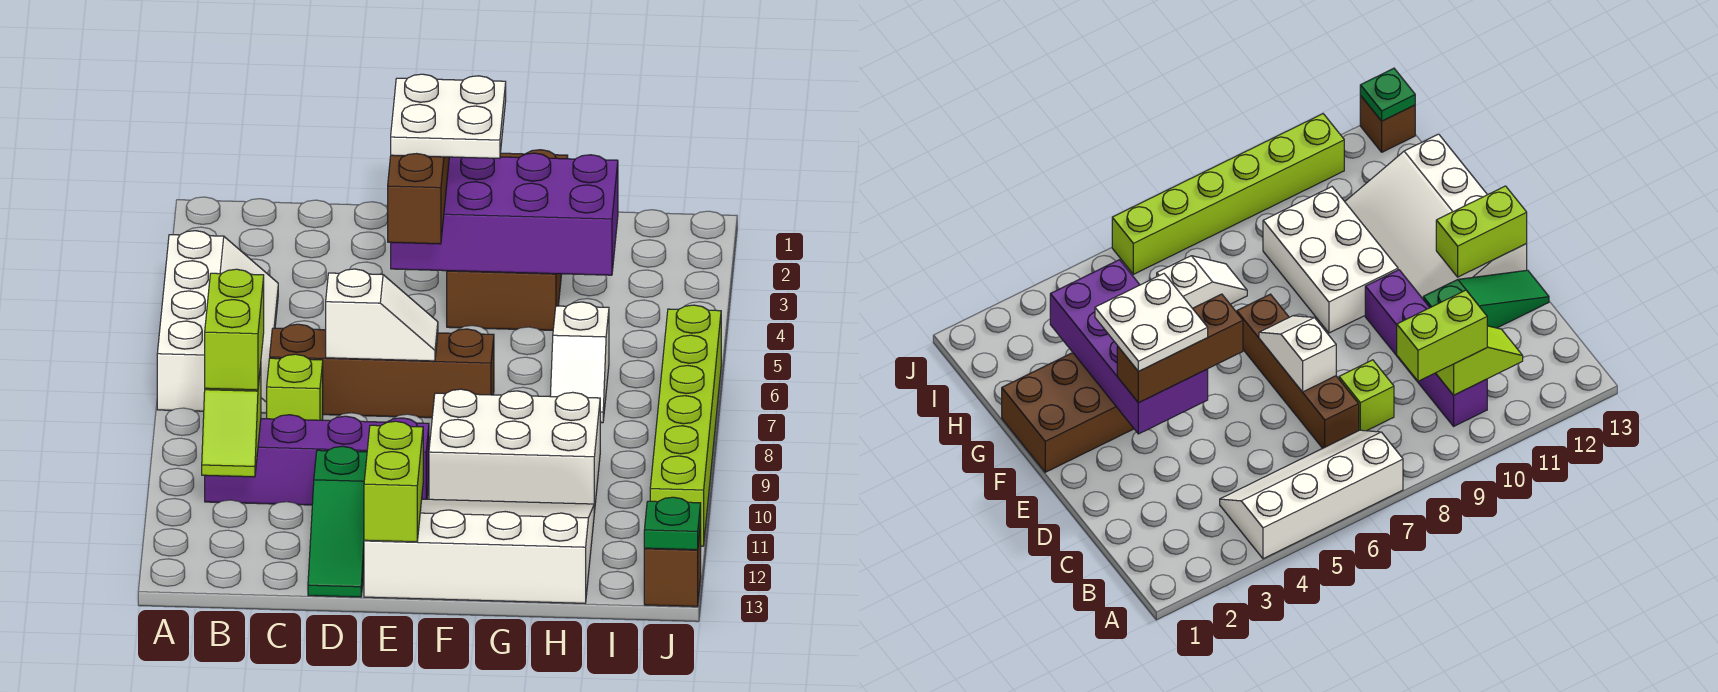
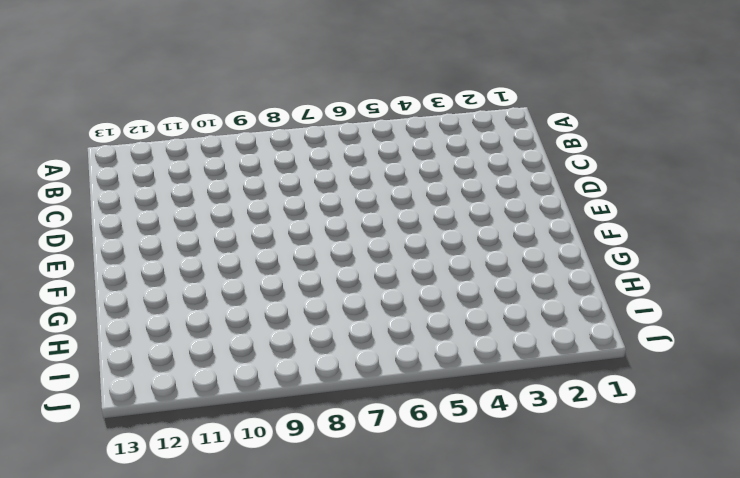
none -> white 2x4 slope [157,231,278,413]
none -> purple 1x4 brick [205,415,429,505]
none -> brown 1x4 brick [270,324,494,418]

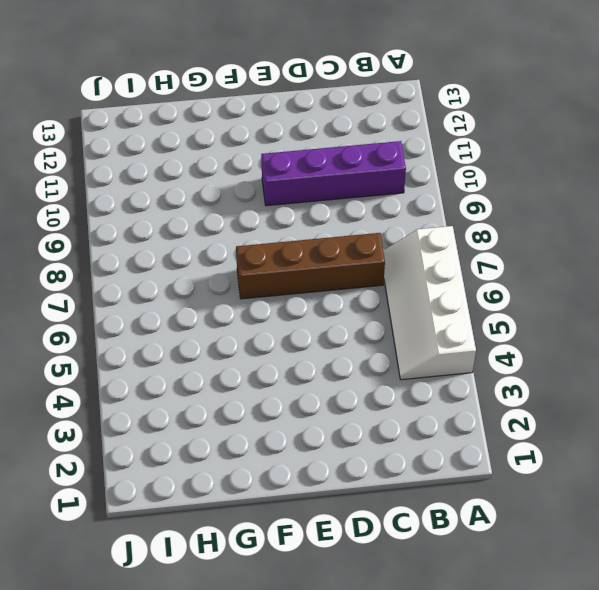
none -> lime 1x1 brick [267,354,323,420]
none -> green 1x3 slope [308,446,367,597]
none -> white 3x4 slope [364,499,594,603]

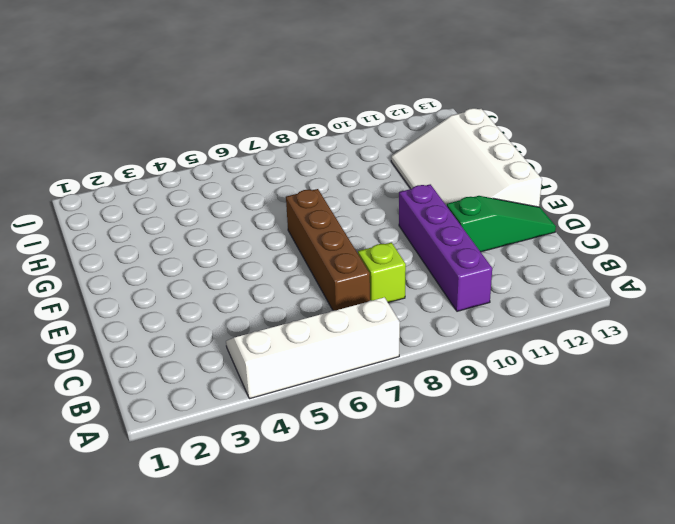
none -> brown 2x4 brick [447,150,568,330]
none -> white 2x3 brick [429,389,600,513]
none -> white 1x2 slope [550,302,609,423]

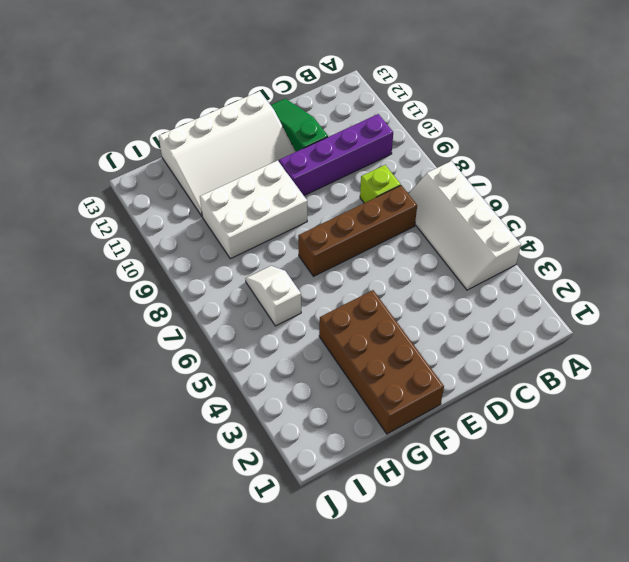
none -> lime 1x6 brick [650,305,721,546]
none -> brown 1x1 brick [644,523,701,607]
none -> lime 1x2 slope [202,365,261,477]

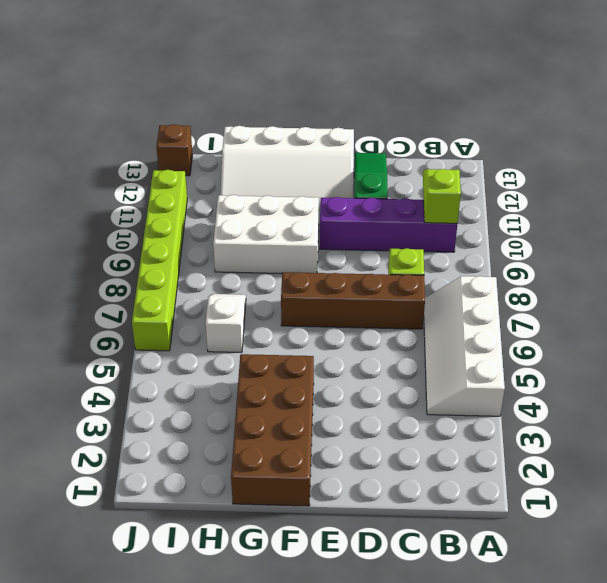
none -> white 1x2 slope [326,269,438,361]
none -> purple 2x4 brick [391,153,618,275]
none -> lime 1x2 brick [364,421,423,542]

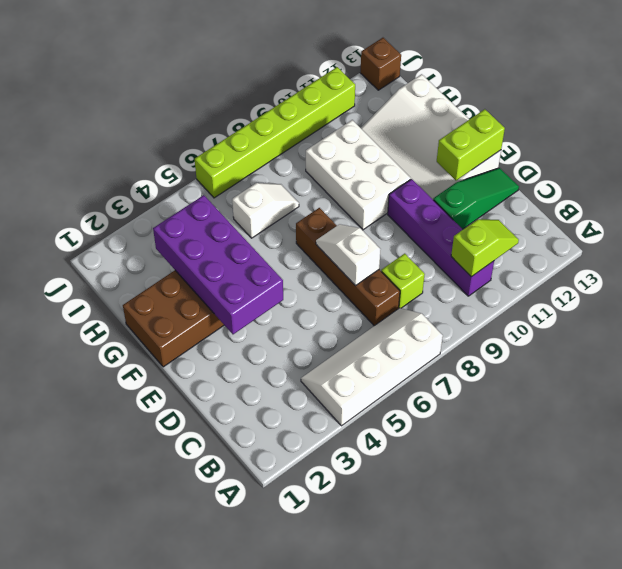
none -> green 1x1 plate [644,497,701,550]
none -> lime 1x2 brick [205,269,264,390]
none -> brown 1x3 brick [388,154,449,244]

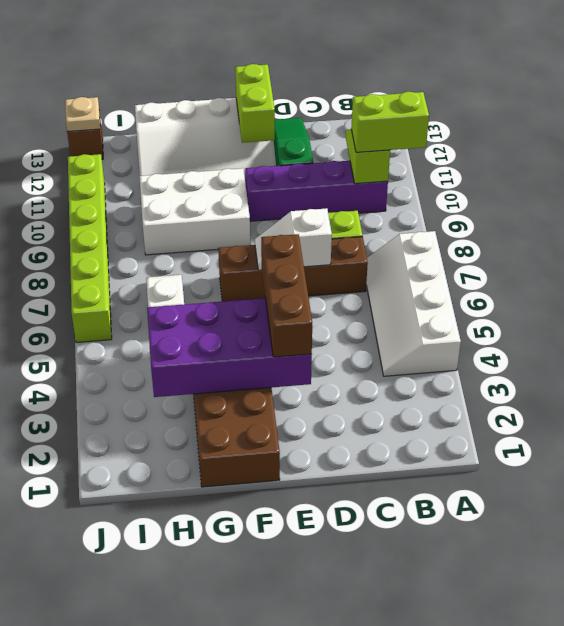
lime 1x2 brick [351,92,429,152] -> lime 1x2 brick turned to [205,269,264,390]
tan 1x1 plate [65,97,100,131] -> green 1x1 plate [644,497,701,550]
none -> white 2x2 plate [391,74,506,158]

